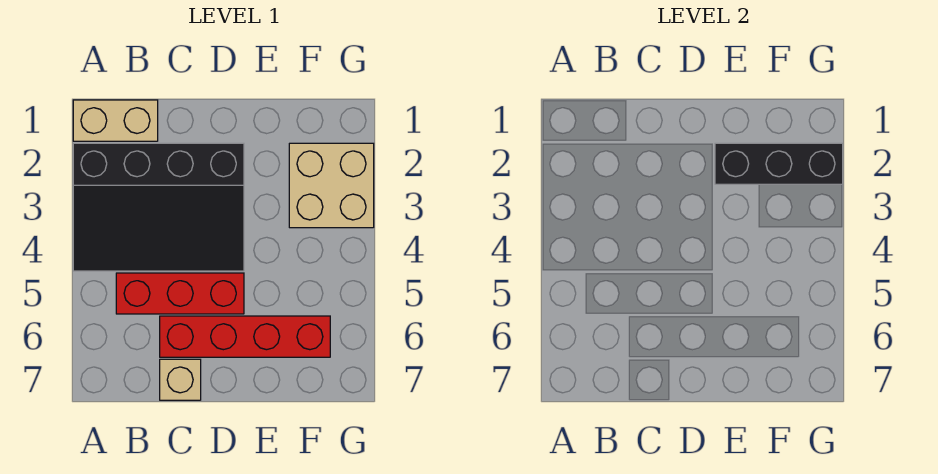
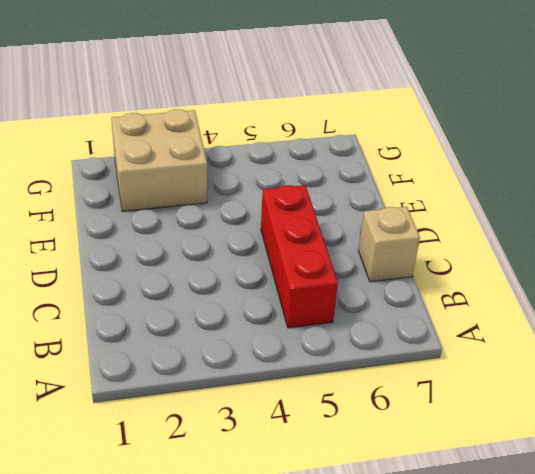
none -> tan 1x2 brick [73,100,158,141]
none -> black 3x4 slope [73,143,244,271]

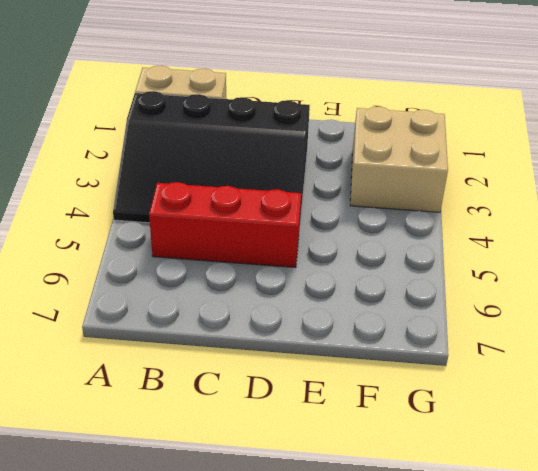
none -> red 1x4 brick [160,316,330,357]
none -> tan 1x1 brick [160,359,201,400]

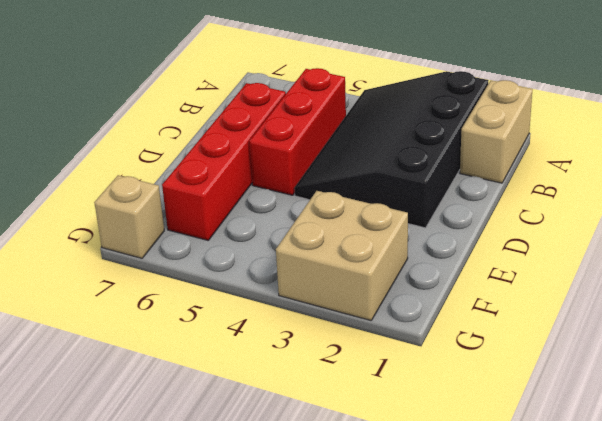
tan 1x1 brick [94,175,164,258] -> tan 1x1 brick moved to [160,359,201,400]
none -> black 1x3 brick [715,143,843,184]

